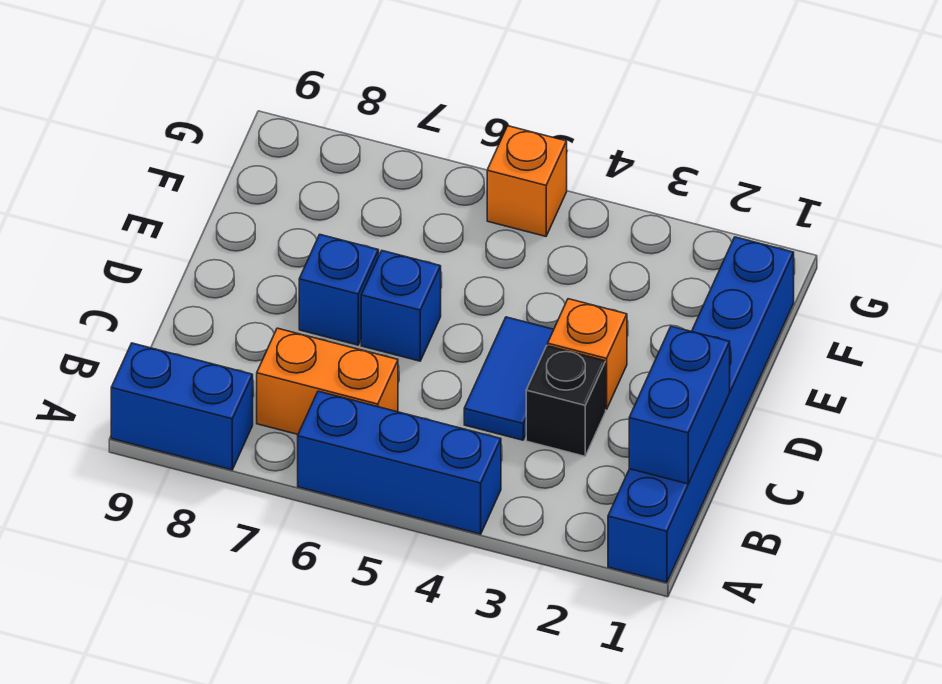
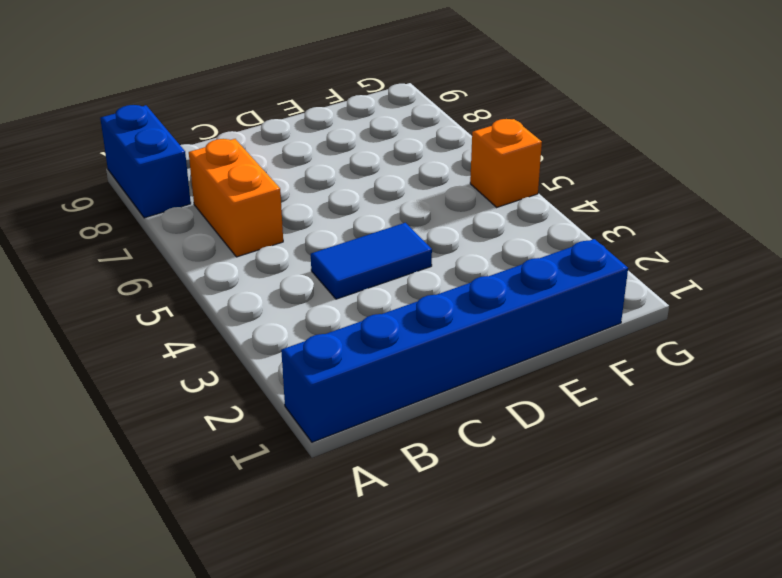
none -> blue 1x3 brick [298,391,501,534]
none -> black 1x1 brick [526,346,606,456]

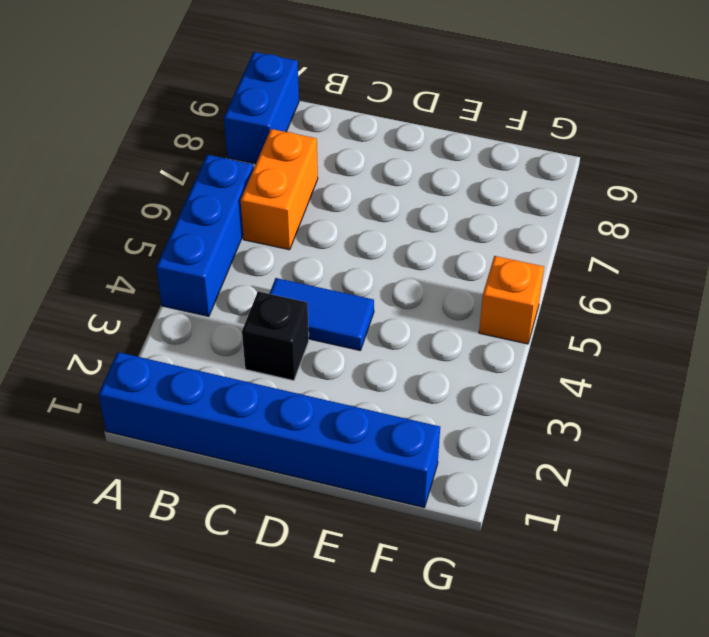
none -> orange 1x1 brick [548,299,627,409]
none -> blue 1x1 brick [361,251,441,361]

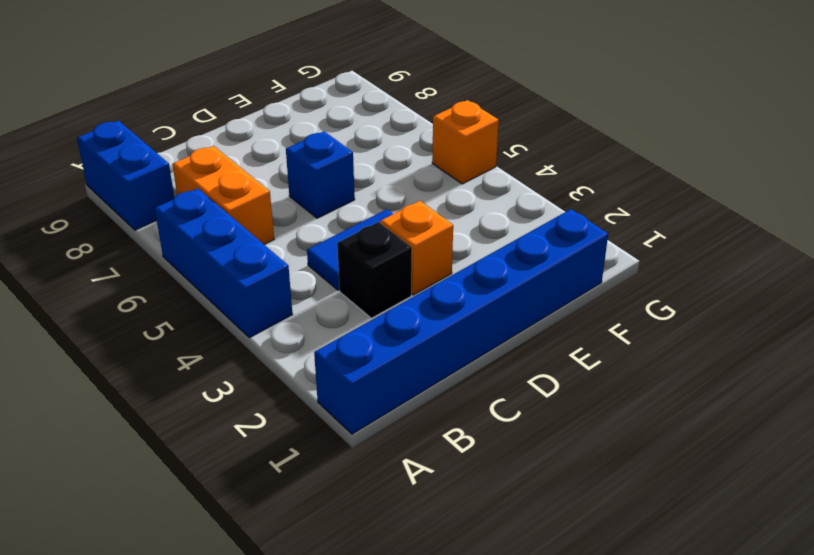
none -> blue 1x1 brick [299,235,379,345]
none -> blue 1x2 brick [629,326,730,484]

